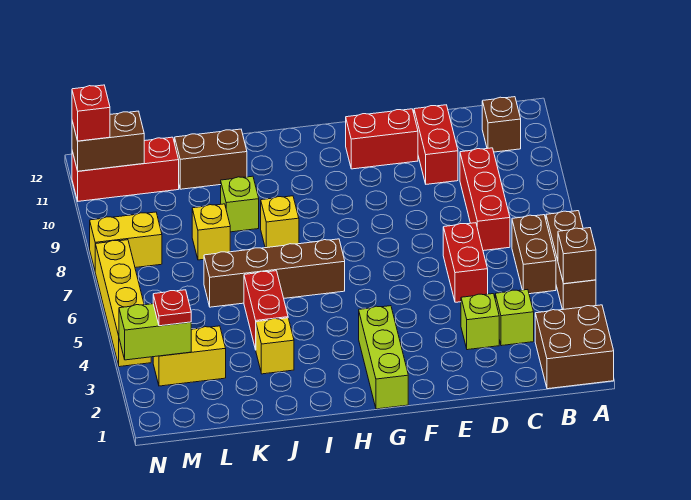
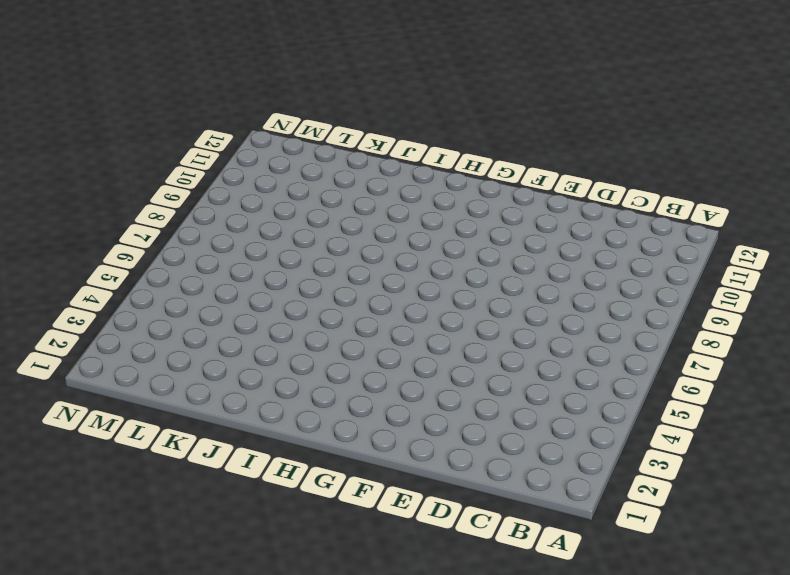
none -> brown 2x2 brick [535,305,614,389]
none -> brown 1x3 brick [546,211,596,310]
none -> brown 1x2 brick [512,215,556,294]

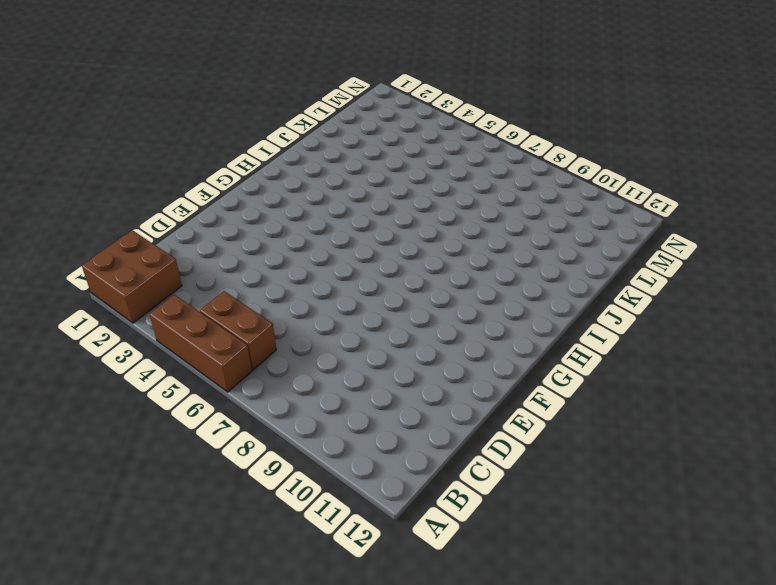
none -> brown 1x1 brick [482,97,521,152]
none -> lime 1x1 brick [495,289,534,346]
none -> red 1x3 brick [460,148,510,251]

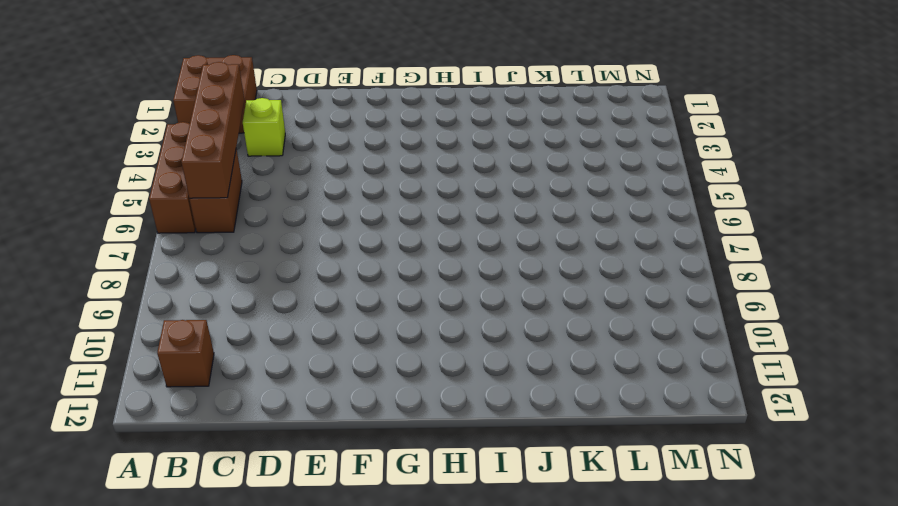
brown 1x4 brick [182,62,244,198] -> brown 1x4 brick turned to [204,239,345,307]
none -> red 1x3 brick [460,148,510,251]
none -> lime 1x1 brick [461,294,499,350]
none -> red 1x2 brick [443,223,488,302]

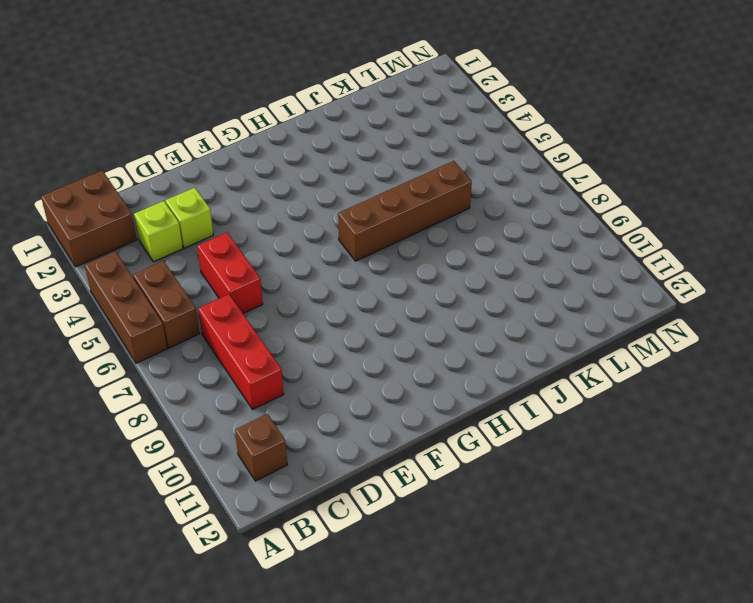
none -> red 1x2 brick [414,105,458,184]
none -> red 1x2 brick [346,109,418,169]
none -> lime 1x3 brick [359,306,408,409]

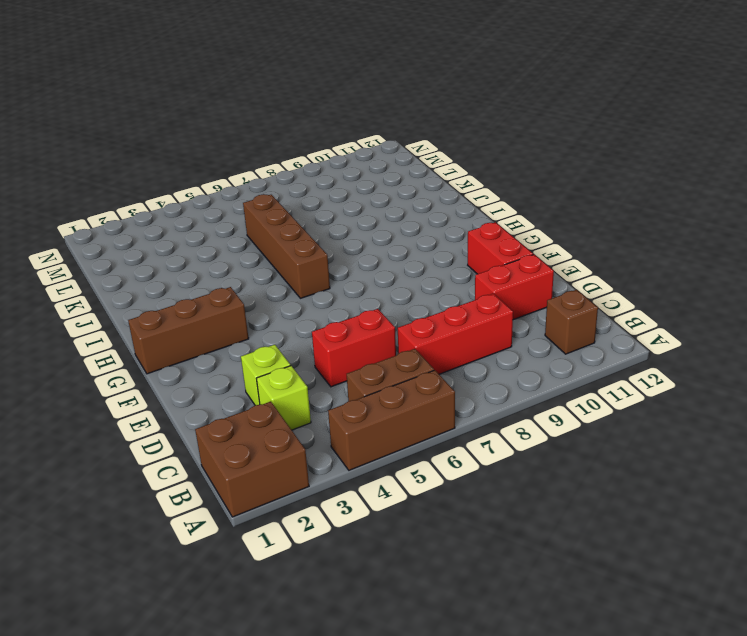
brown 1x3 brick [128,287,249,374] -> lime 1x3 brick [359,306,408,409]
none -> yellow 1x1 brick [261,196,299,248]
none -> yellow 1x1 brick [256,318,294,374]
none -> red 1x2 brick [244,271,288,350]

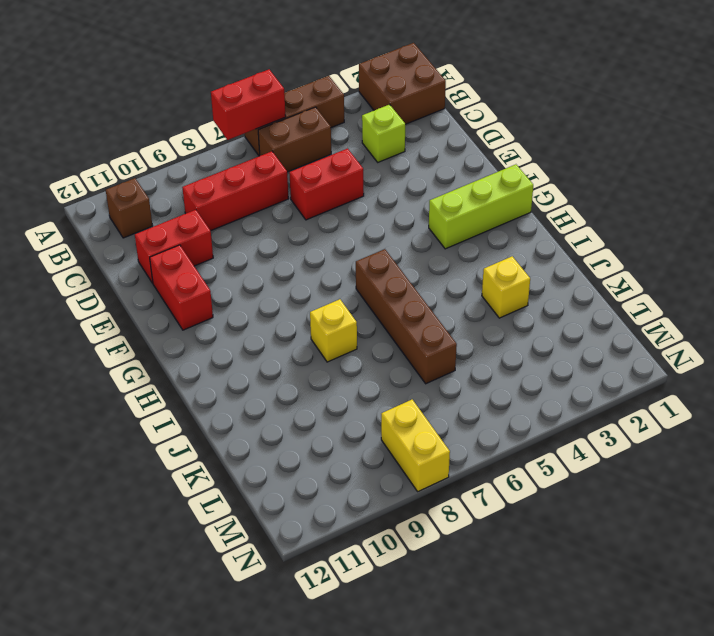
red 1x2 brick [211,69,286,140] -> red 1x2 brick moved to [244,271,288,350]
none -> lime 1x1 brick [461,294,499,350]
none -> lime 1x1 brick [221,176,259,232]
none -> brown 1x2 brick [175,129,247,189]

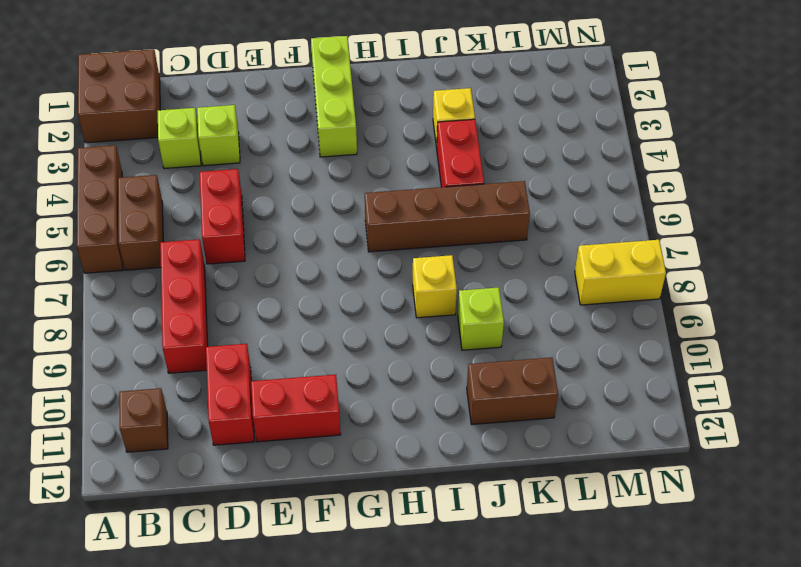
none -> yellow 1x1 brick [192,204,230,260]
none -> yellow 1x2 brick [153,326,226,386]
none -> red 1x3 brick [72,137,179,201]

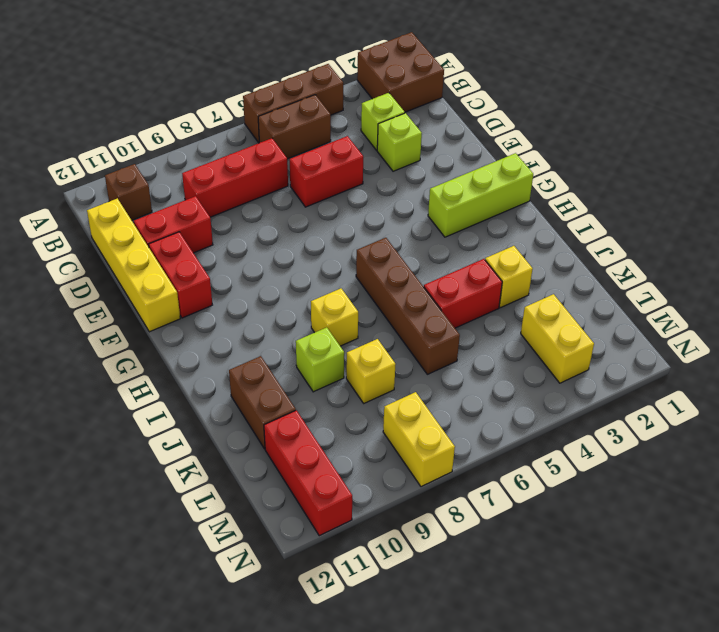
yellow 1x4 brick [87,198,180,332] -> yellow 1x4 brick turned to [95,240,151,367]
none -> brown 1x1 brick [558,228,596,284]
none -> lime 1x2 brick [119,304,191,360]
none -> brown 1x2 brick [72,111,144,171]

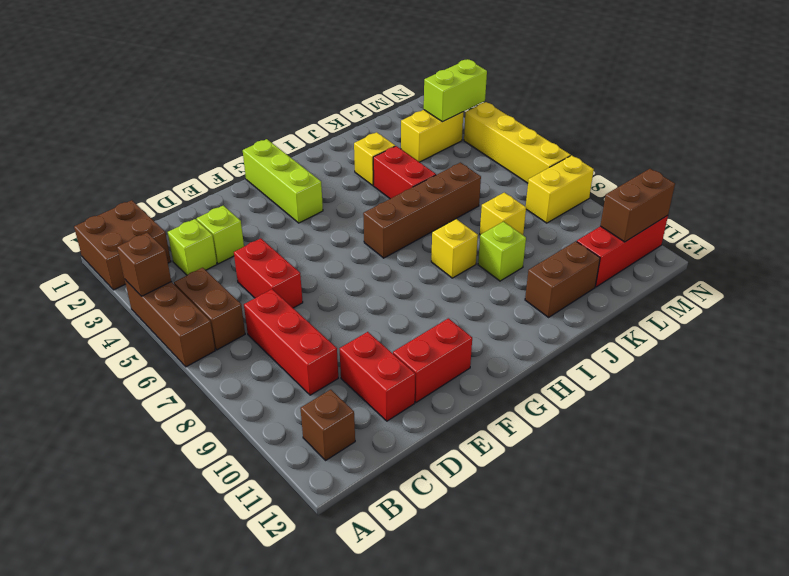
none -> red 1x1 plate [153,290,191,326]
none -> red 1x1 brick [72,85,110,141]

